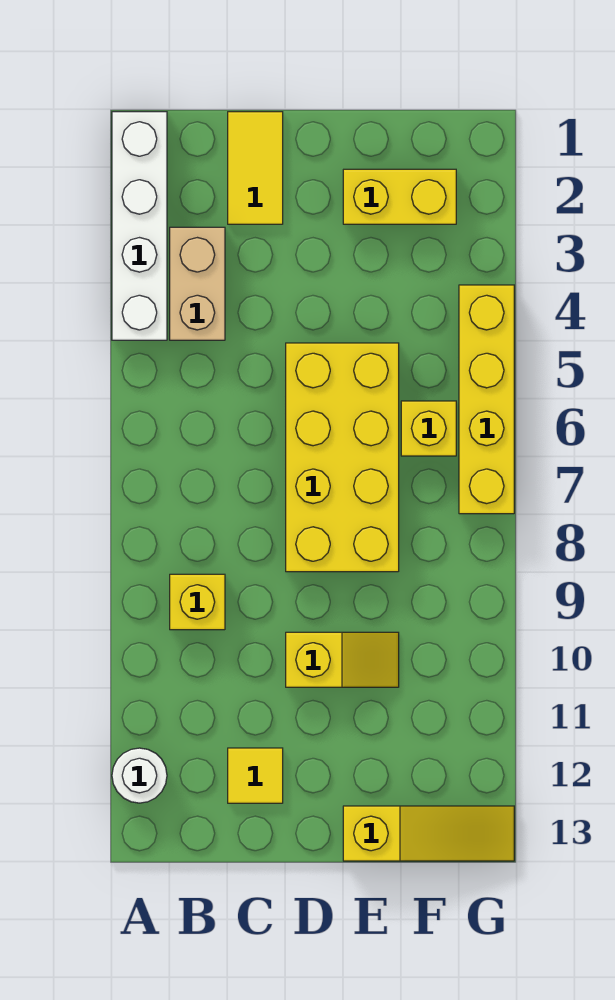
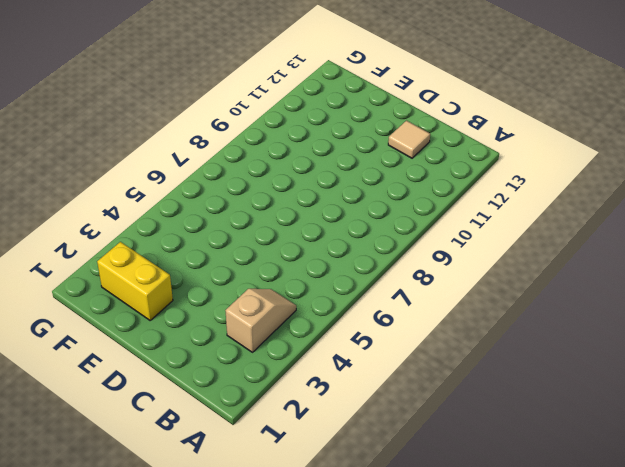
tan 1x2 slope [225,289,296,352] -> tan 1x2 brick [170,227,225,340]
tan 1x1 tile [388,121,430,158] -> yellow 1x1 tile [228,748,283,803]
none -> white 1x4 brick [112,112,167,340]
none -> white 1x1 round brick [112,748,167,803]
none -> yellow 1x1 brick [170,574,225,630]

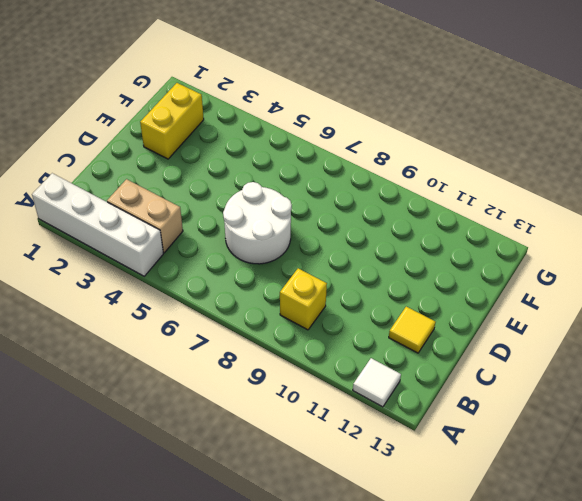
white 1x1 tile [353,358,401,407] -> white 1x1 round brick [112,748,167,803]
white 2x2 round brick [223,182,292,264] -> yellow 2x4 brick [286,343,399,572]
none -> yellow 1x2 tile [228,112,283,224]
none -> yellow 1x2 slope [286,632,399,687]
none -> yellow 1x3 slope [343,806,514,861]

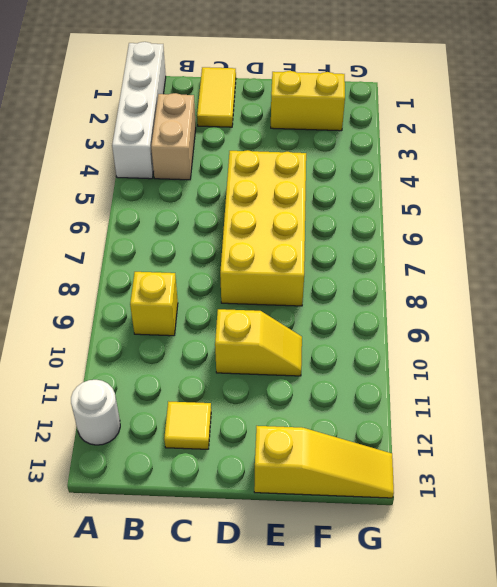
none -> yellow 1x1 brick [401,401,456,456]
none -> yellow 1x4 brick [459,285,514,514]

